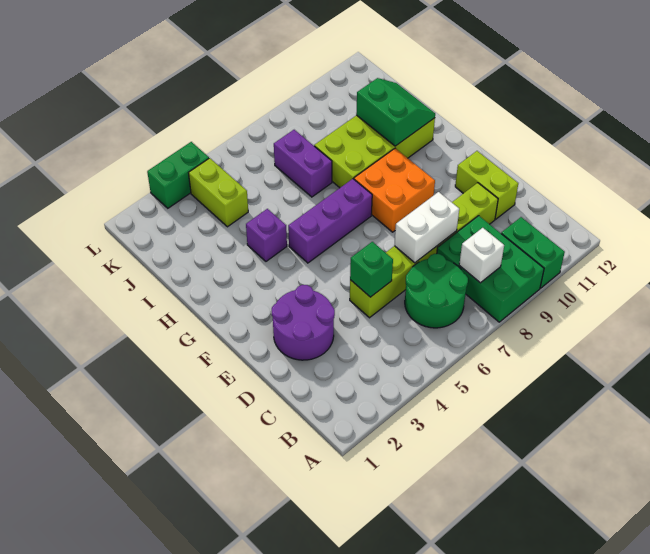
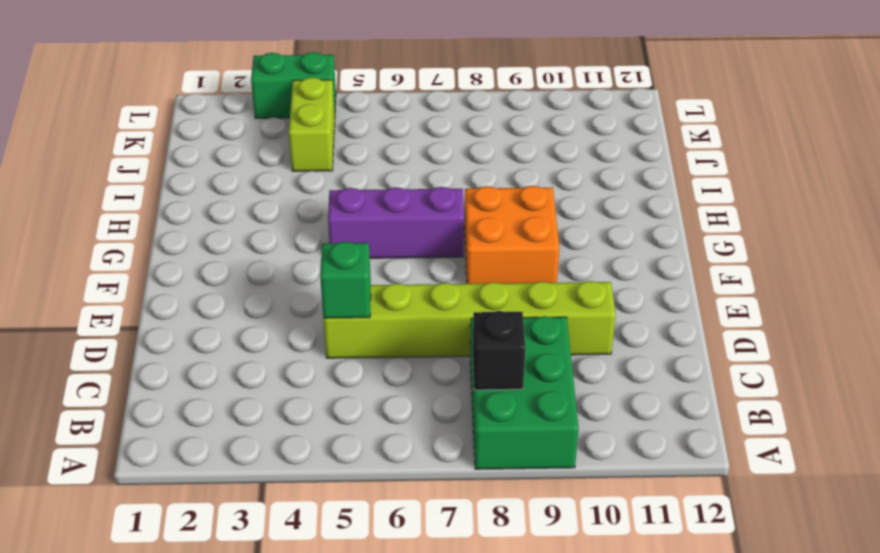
black 1x1 brick [473,311,525,390] -> white 1x1 brick [459,228,504,283]
none -> green 1x2 brick [501,217,565,288]
none -> green 2x2 round brick [405,254,468,328]
none -> purple 2x2 round brick [272,285,335,360]

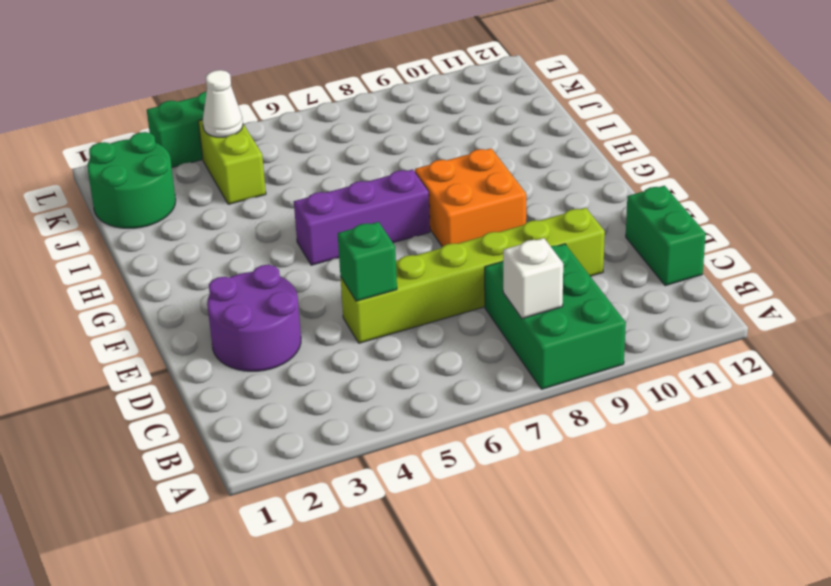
green 1x2 brick [626,186,706,286] -> green 1x2 brick moved to [501,217,565,288]
green 2x2 round brick [87,132,176,228] -> green 2x2 round brick moved to [405,254,468,328]
white 1x1 cone [203,70,243,137] -> none
none -> lime 1x2 brick [455,151,518,219]
none -> purple 1x1 brick [246,209,287,261]
none -> lime 2x4 brick [314,115,435,188]

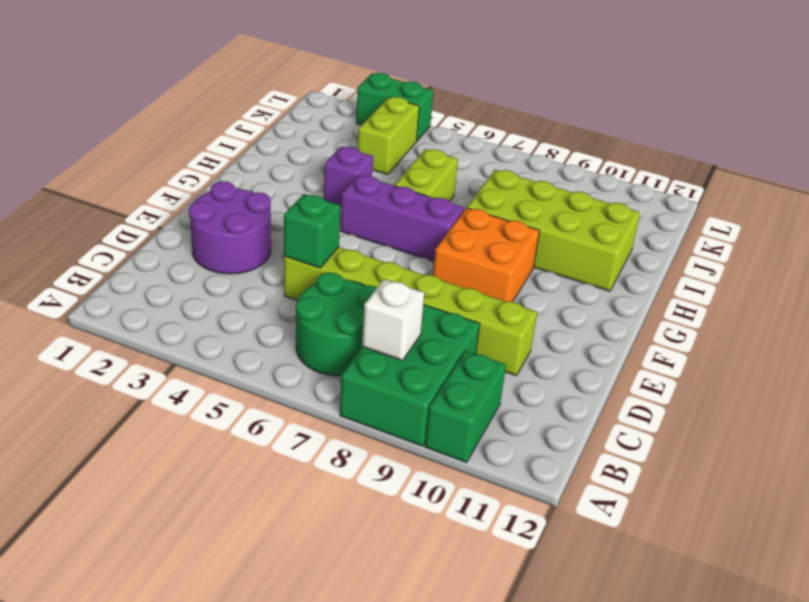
lime 1x2 brick [394,149,458,201] -> lime 1x2 brick moved to [455,151,518,219]
none -> purple 1x2 brick [274,130,332,197]
none -> white 1x2 brick [394,192,459,263]
none -> green 2x2 slope [356,78,435,146]

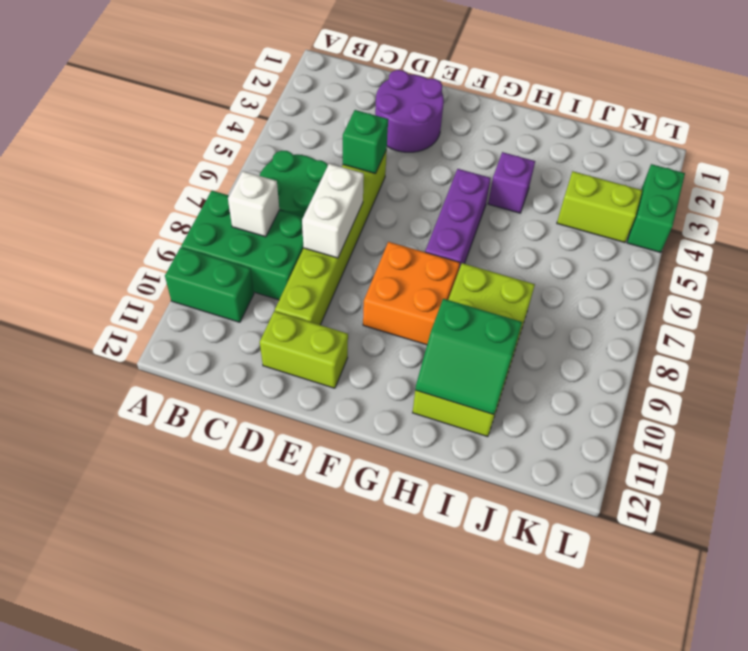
none -> purple 1x2 brick [274,130,332,197]

